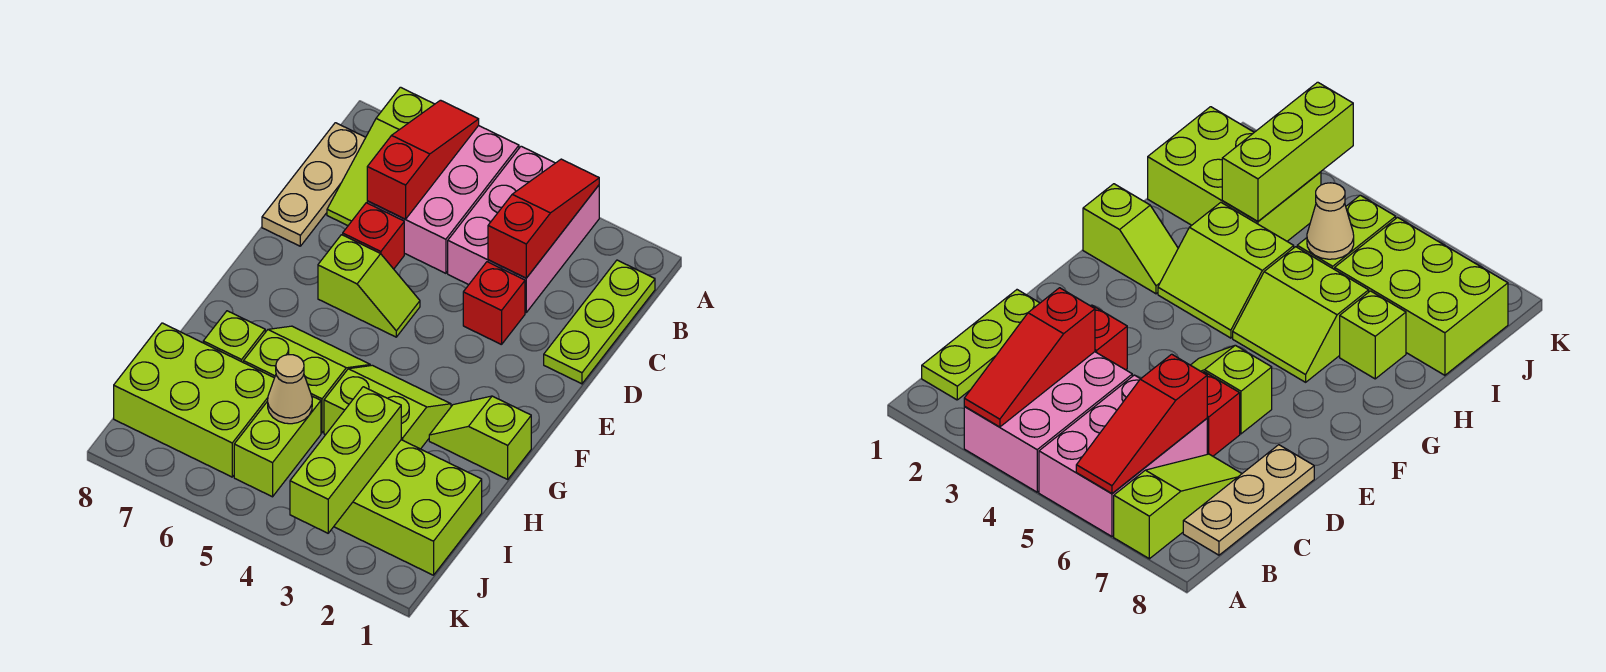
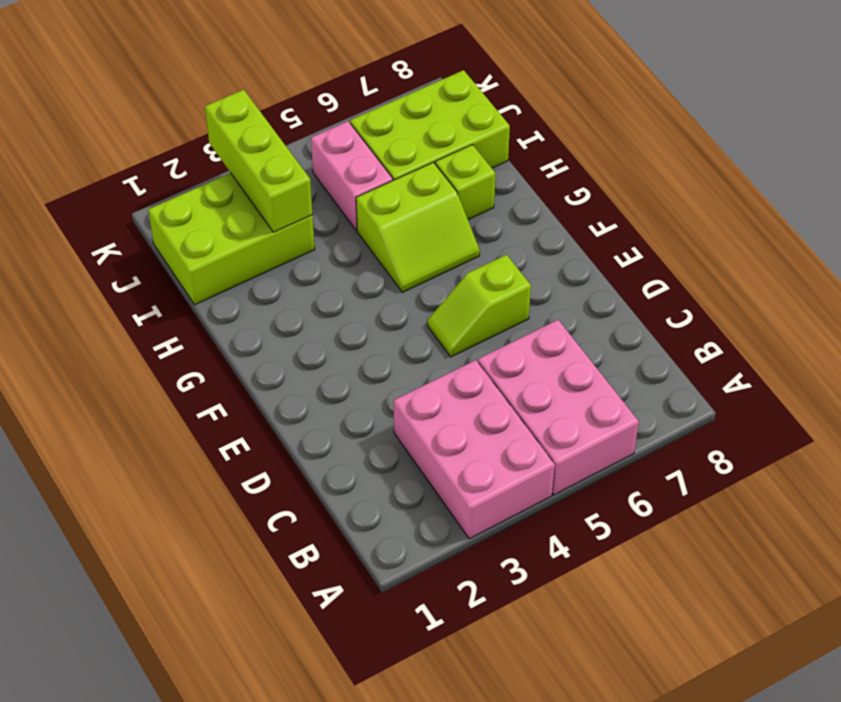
pink 1x2 brick [311,121,393,230] -> lime 1x2 brick [234,396,321,497]
none -> lime 1x3 slope [327,87,434,226]
none -> lime 1x3 plate [544,260,655,384]
none -> tan 1x3 plate [262,123,366,246]

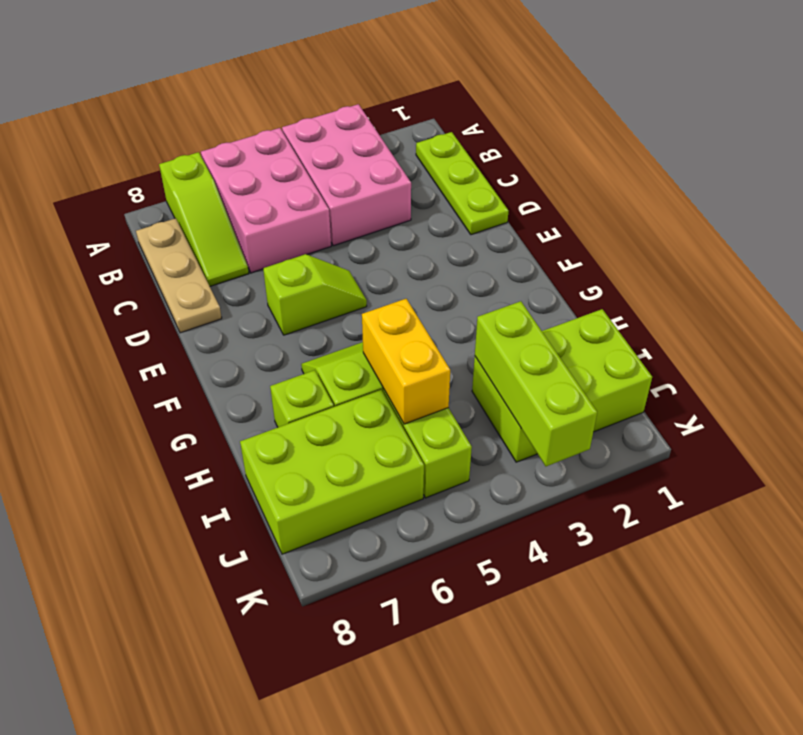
yellow 1x2 brick [362,299,450,424] -> tan 1x1 cone [268,355,312,424]
none -> red 1x1 brick [463,262,525,345]
none -> red 1x1 brick [343,203,404,269]
none -> lime 1x2 slope [429,396,531,479]

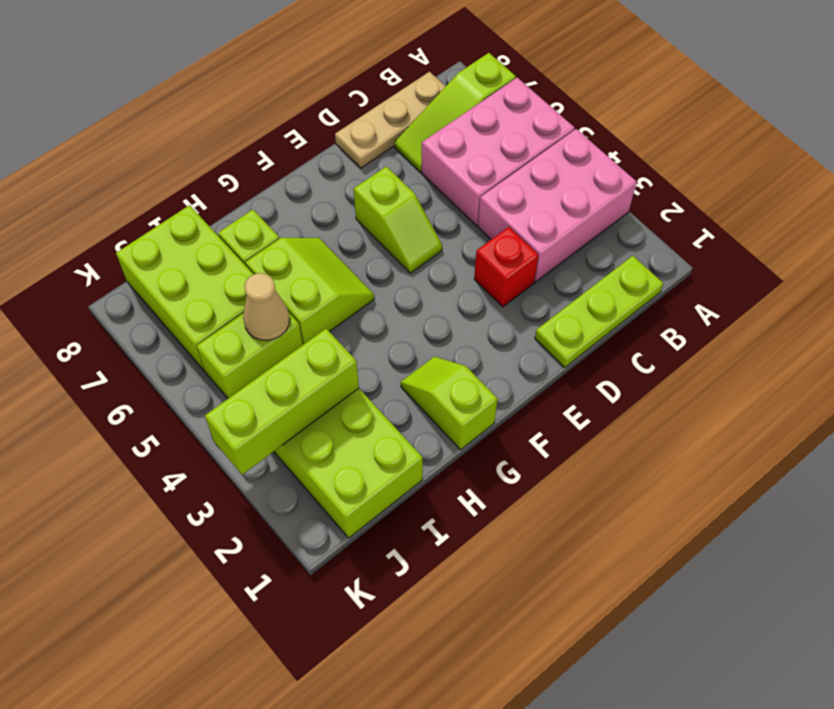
none -> red 1x1 brick [343,203,404,269]
none -> lime 2x2 slope [324,365,451,449]
none -> red 1x3 slope [488,159,599,278]

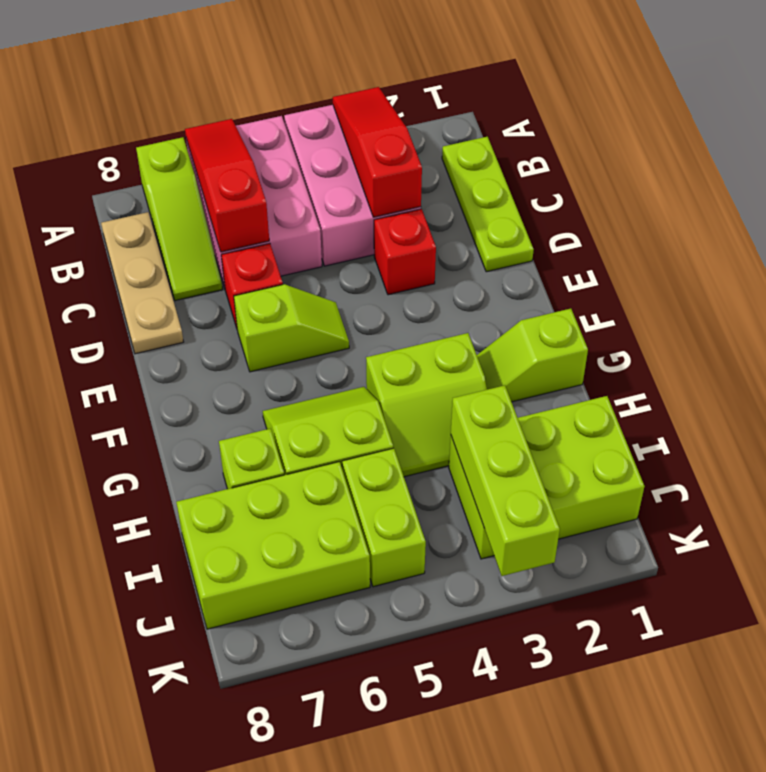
lime 2x2 slope [366,333,487,477] -> lime 2x2 slope turned to [324,365,451,449]
none -> tan 1x1 cone [268,355,312,424]

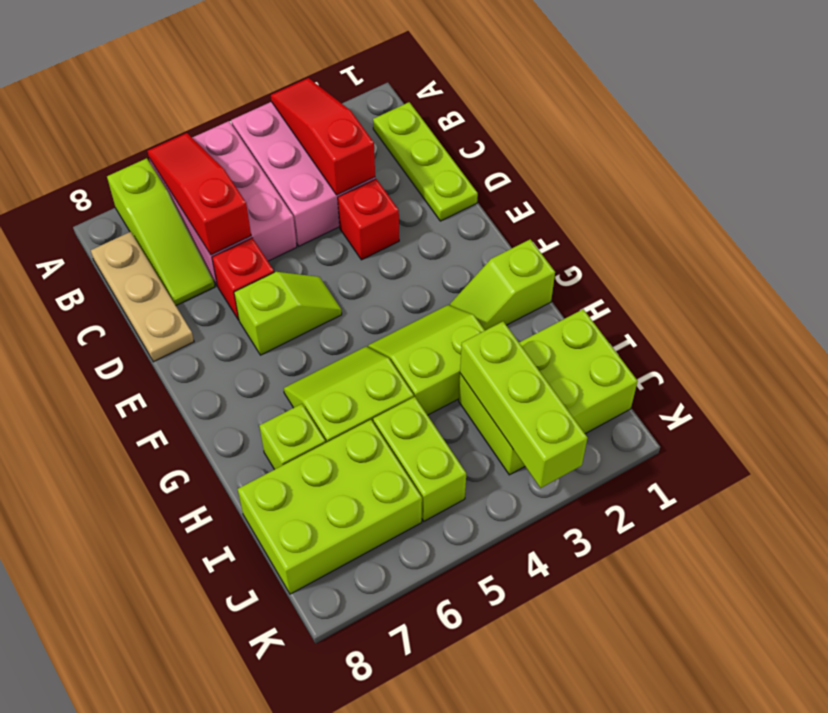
none -> tan 1x1 cone [268,355,312,424]

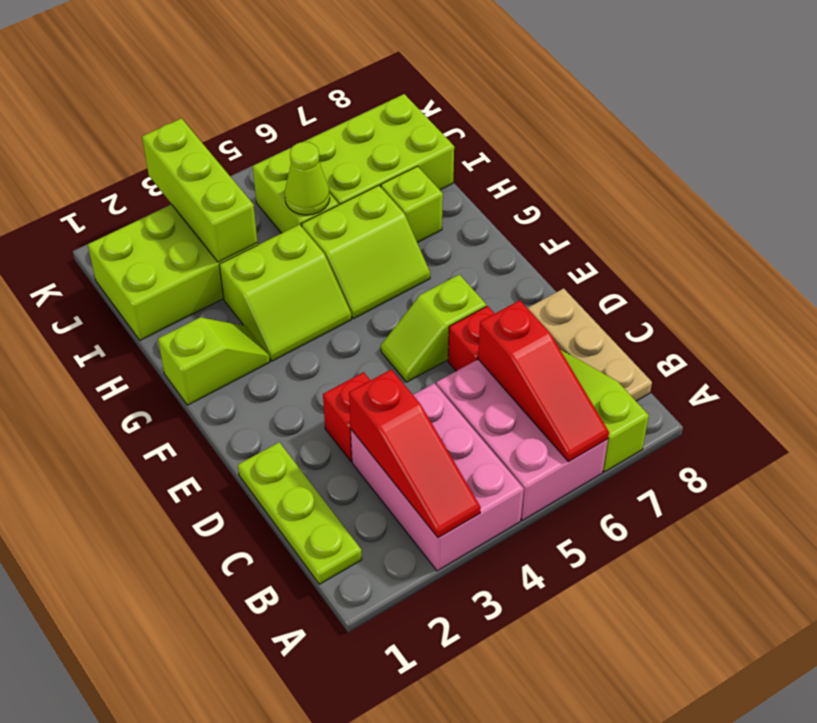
lime 1x1 cone [285,142,330,215] -> tan 1x1 cone [268,355,312,424]

